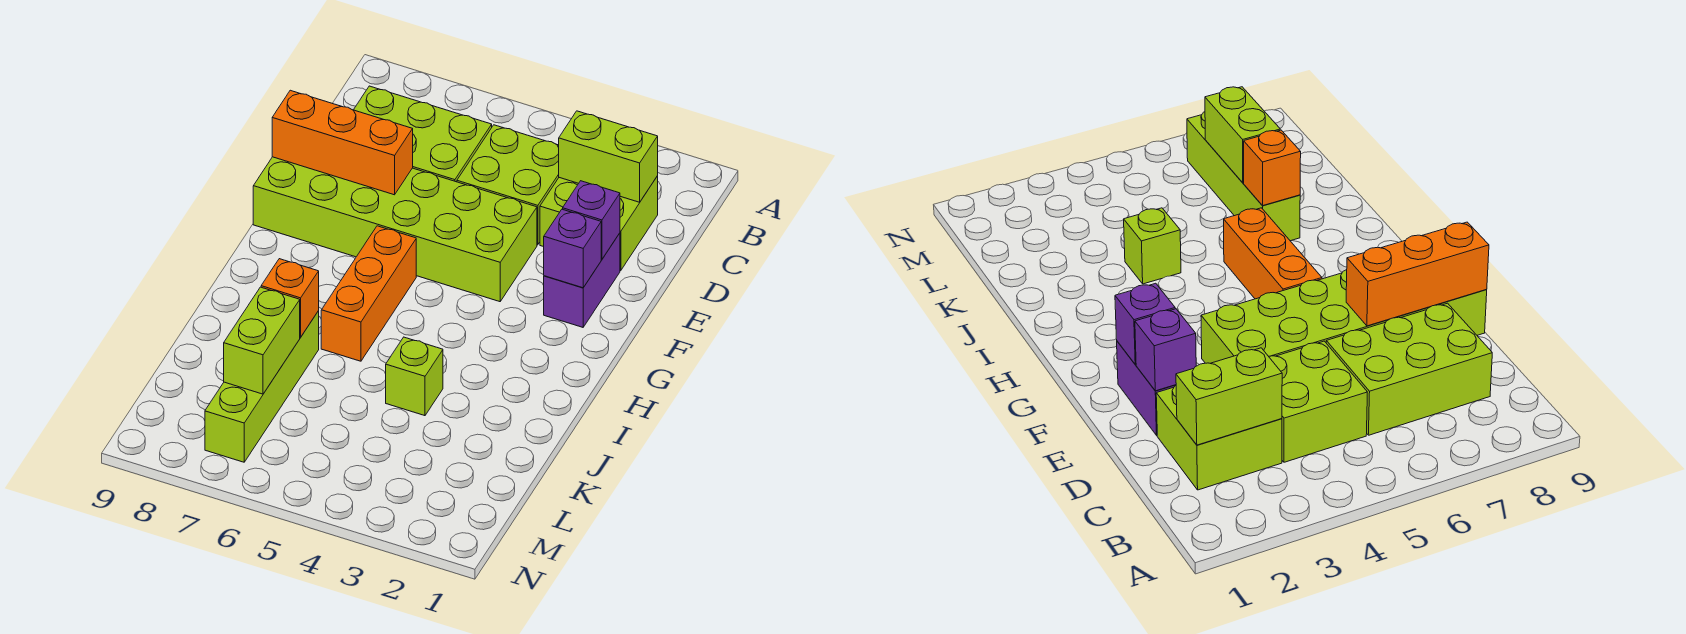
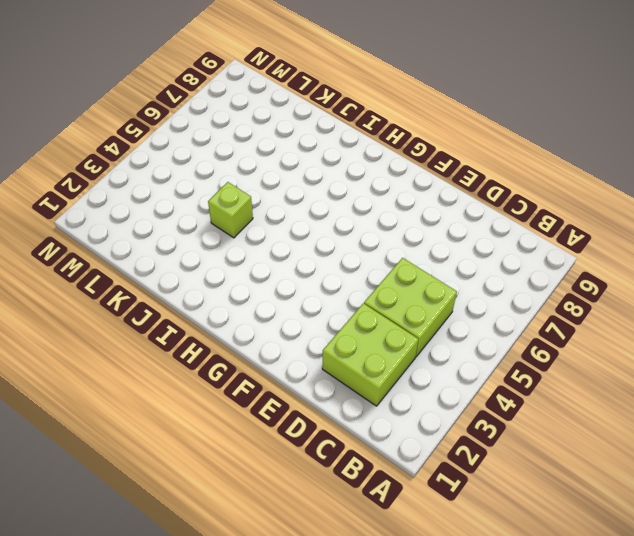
none -> lime 2x3 brick [354,86,492,182]
none -> purple 1x2 brick [544,233,620,327]
none -> lime 2x6 brick [253,157,537,302]

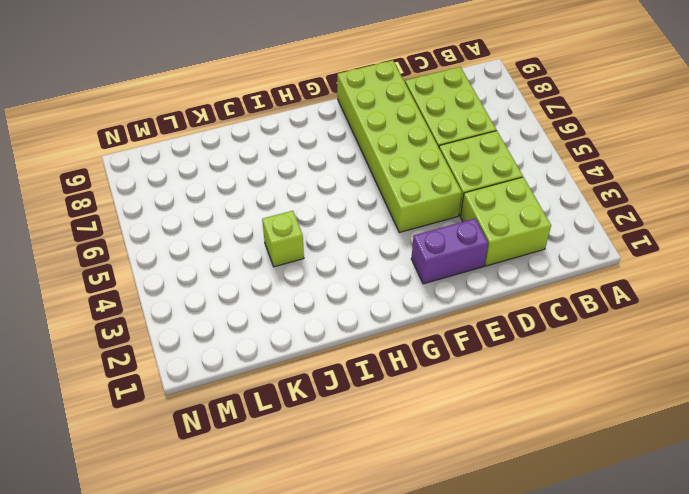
none -> orange 1x3 brick [321,226,416,361]
none -> lime 1x4 brick [205,311,319,462]
none -> lime 1x2 brick [559,111,658,202]

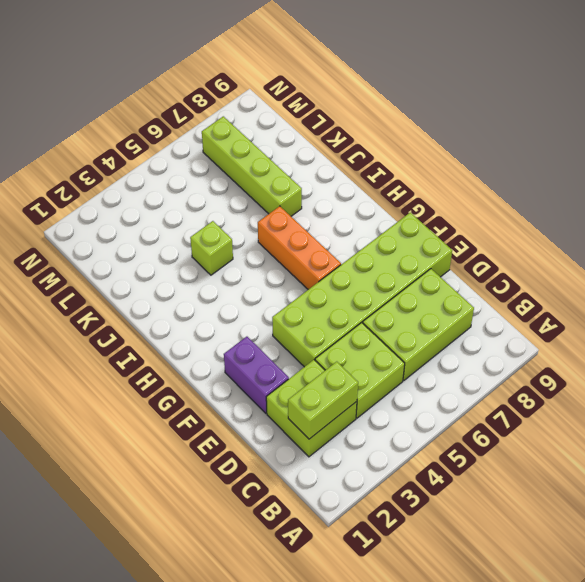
none -> purple 1x1 brick [563,181,620,259]
none -> orange 1x3 brick [272,90,413,195]
none -> purple 1x1 brick [544,209,601,288]

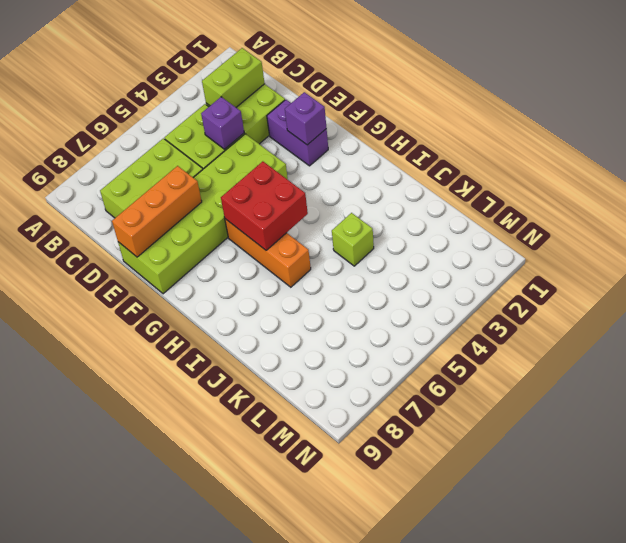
purple 1x1 brick [201,97,244,149] -> purple 1x1 brick moved to [563,181,620,259]
red 2x2 brick [221,161,308,250] -> none
none -> lime 1x4 brick [205,311,319,462]
none -> orange 1x1 brick [261,259,319,337]
none -> lime 1x2 brick [224,287,300,394]

